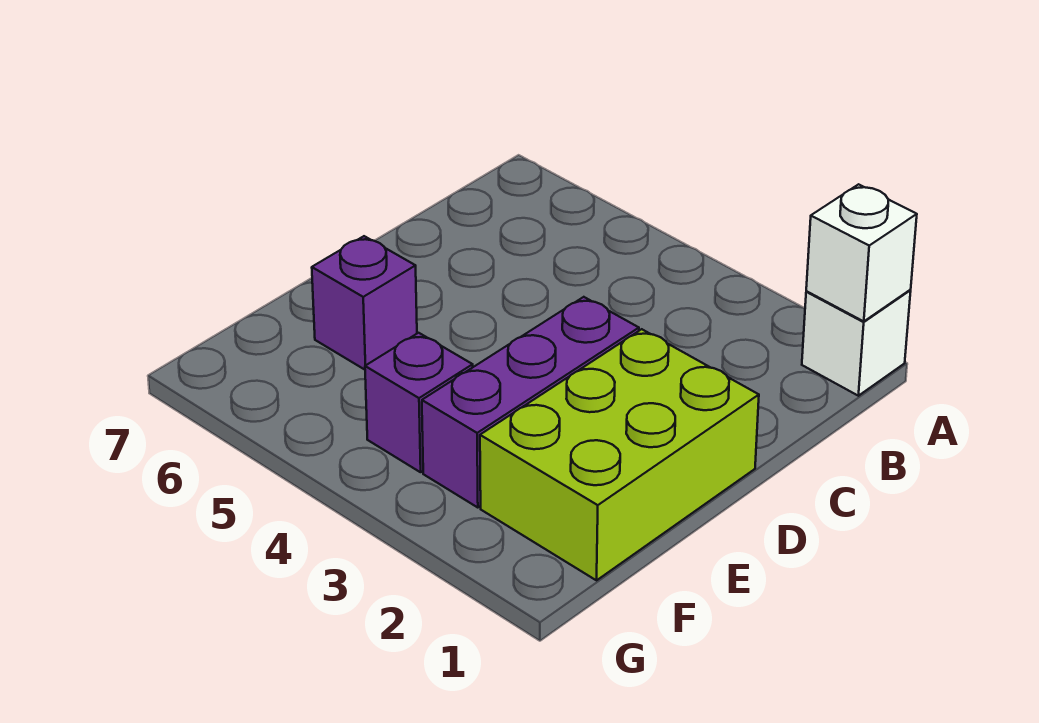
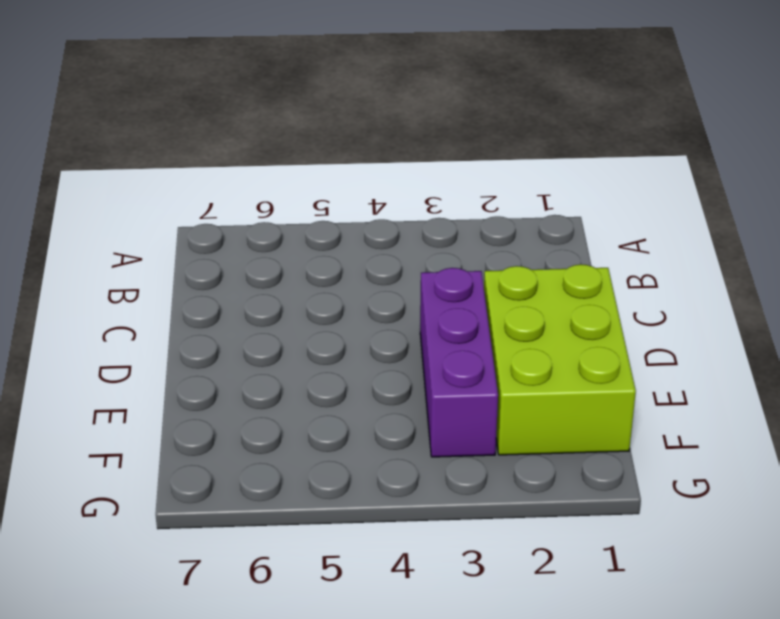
none -> white 1x1 brick [802,290,911,396]
none -> purple 1x1 brick [312,236,417,370]

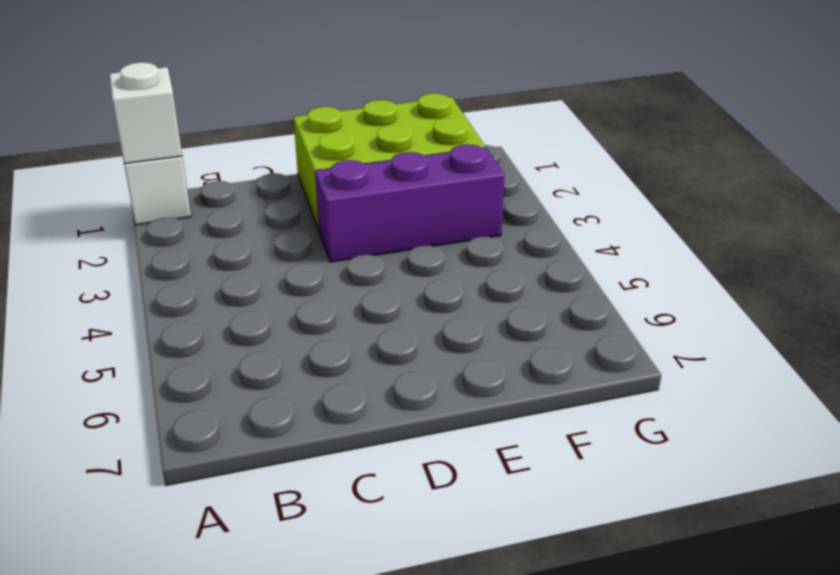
none -> purple 1x1 brick [312,236,417,370]
none -> purple 1x1 brick [365,333,473,472]

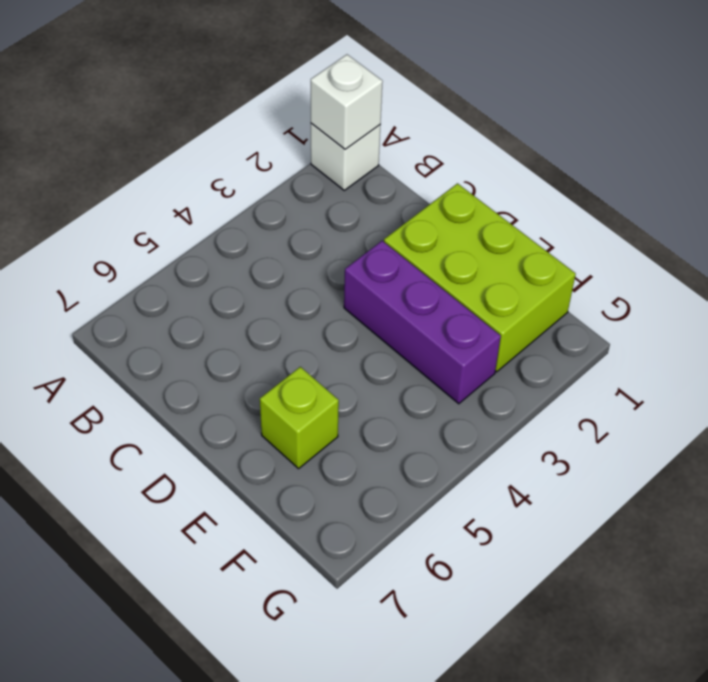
lime 1x1 brick [260,367,339,469] -> purple 1x1 brick [312,236,417,370]
none -> purple 1x1 brick [365,333,473,472]

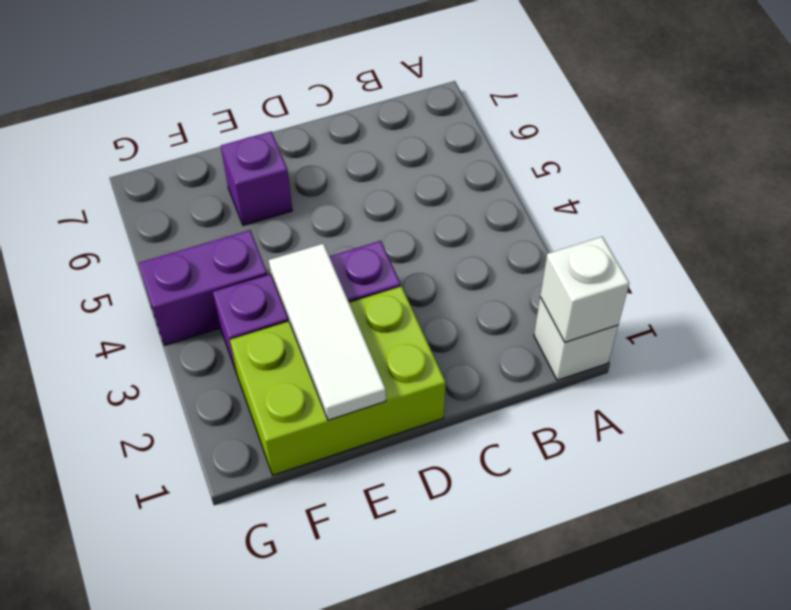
white 1x3 tile [269,244,386,420] -> none
purple 1x2 brick [139,230,267,345] -> purple 1x1 brick [365,333,473,472]

